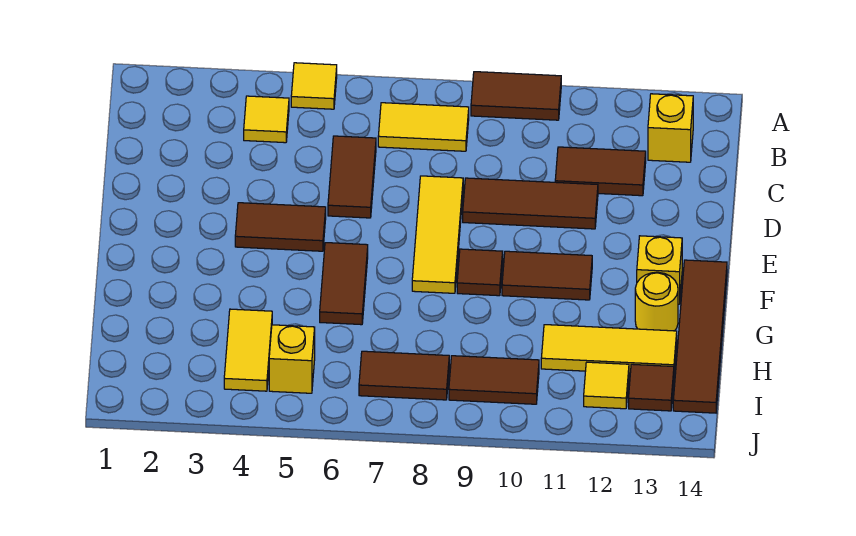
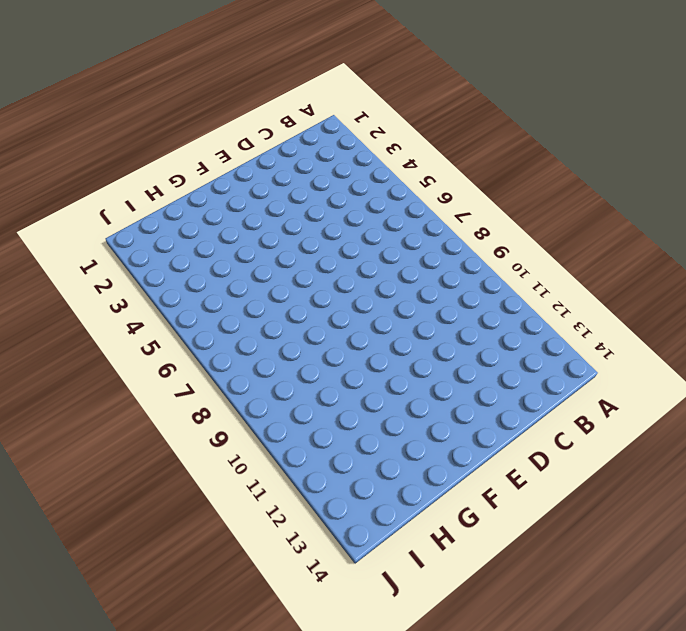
none -> yellow 1x1 tile [291,63,337,109]
none -> brown 1x2 tile [471,72,561,120]
none -> yellow 1x1 tile [244,96,289,143]

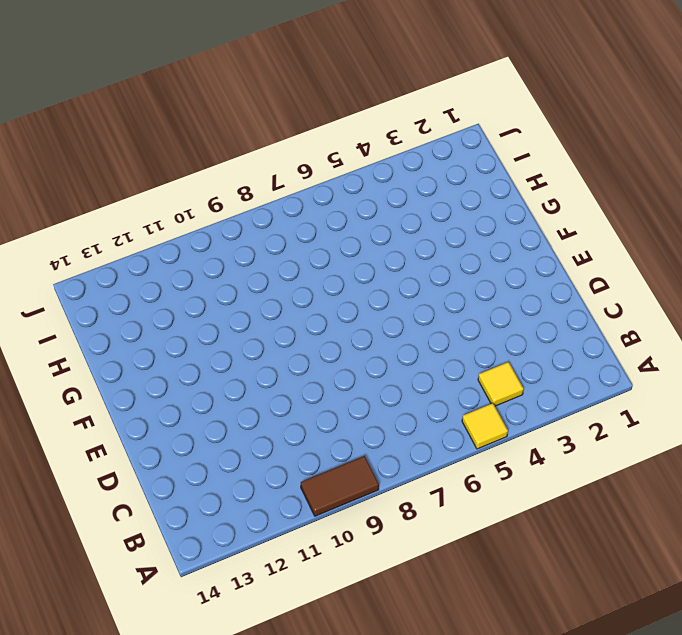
none -> yellow 1x2 tile [378,103,469,151]
none -> yellow 1x1 brick [648,94,693,162]
none -> brown 1x2 tile [328,136,376,218]

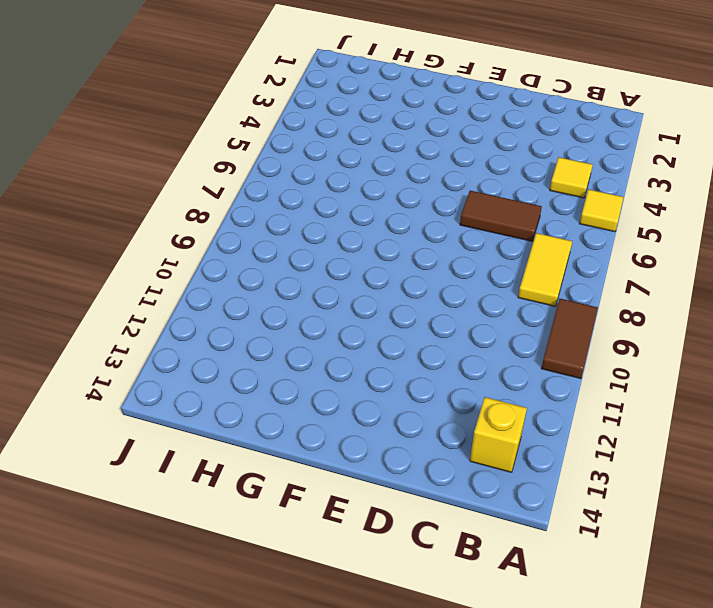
none -> brown 1x2 tile [555,147,646,196]
none -> yellow 1x3 tile [412,176,463,293]
none -> brown 1x3 tile [463,178,598,229]

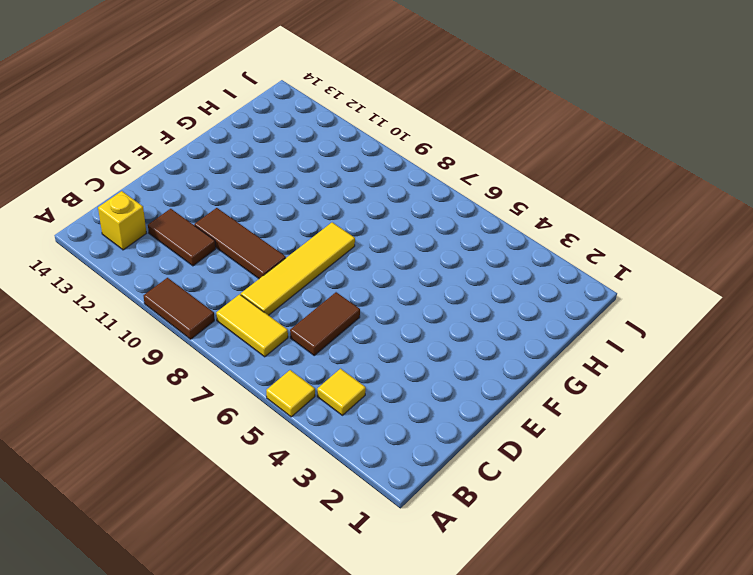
yellow 1x4 tile [241,222,355,315] -> yellow 1x3 tile [412,176,463,293]
none -> brown 1x2 tile [235,203,326,251]
none -> brown 1x2 tile [320,243,368,325]
none -> brown 1x1 tile [457,249,503,296]

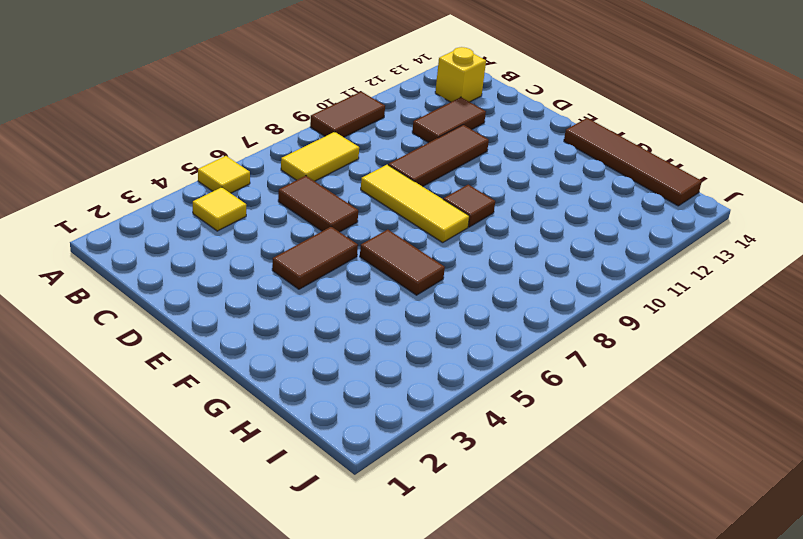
none -> brown 1x2 tile [502,251,592,300]
none -> yellow 1x1 brick [637,236,682,304]
none -> yellow 1x1 round brick [635,272,678,331]

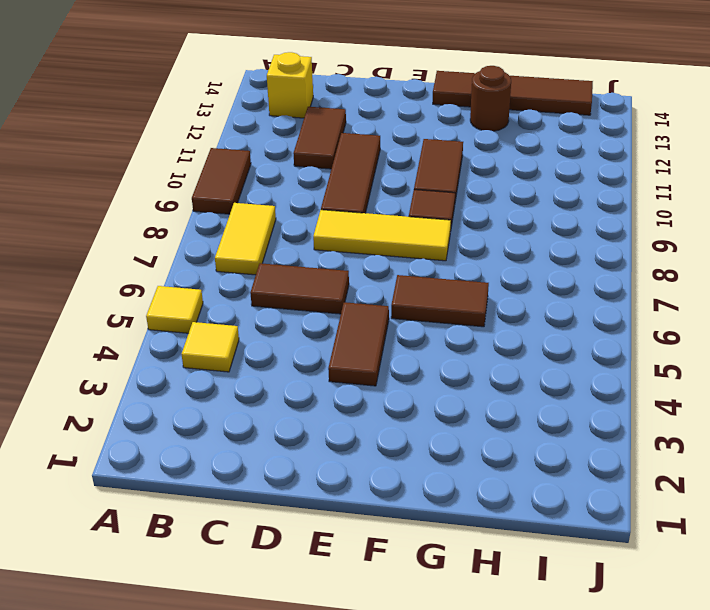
brown 1x1 round brick [470,66,511,131] -> yellow 1x1 round brick [635,272,678,331]
none -> yellow 1x1 brick [637,236,682,304]
none -> yellow 1x2 tile [224,309,272,391]
none -> yellow 1x3 tile [541,325,677,373]

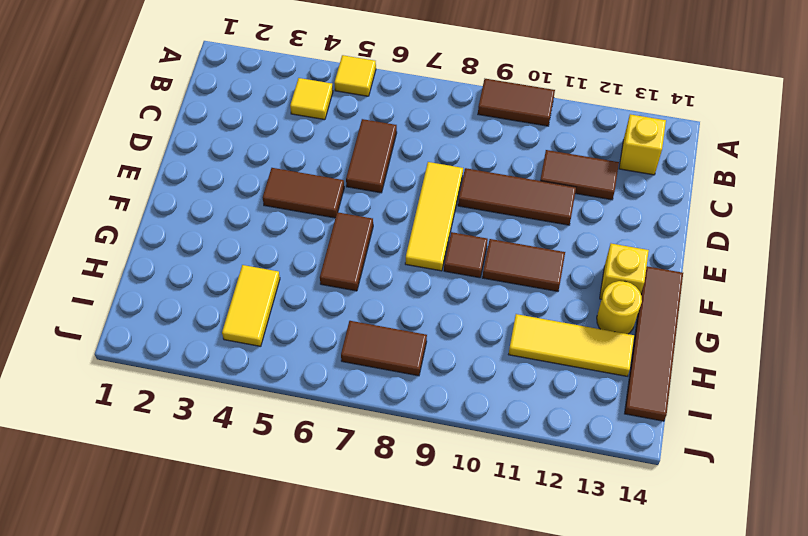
none -> yellow 1x2 tile [378,103,469,151]
none -> yellow 1x1 brick [269,325,315,393]
none -> brown 1x2 tile [449,356,539,404]

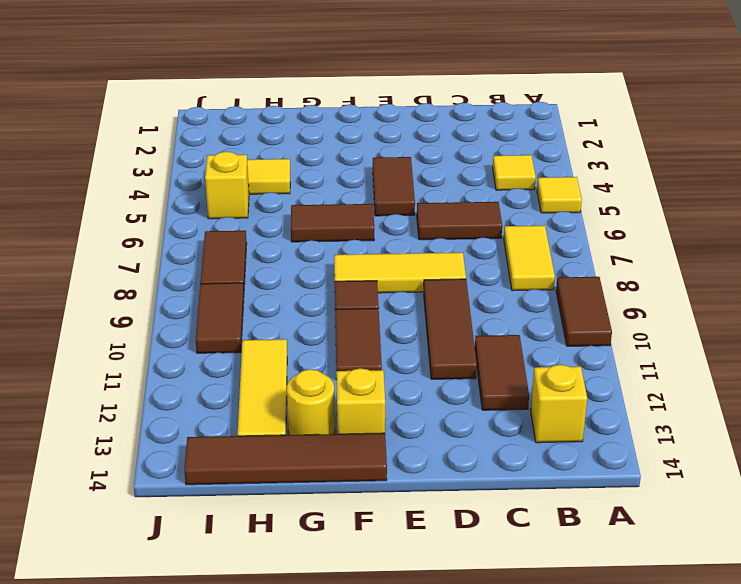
none -> yellow 1x1 tile [584,362,629,409]
none -> brown 1x1 tile [629,364,674,411]

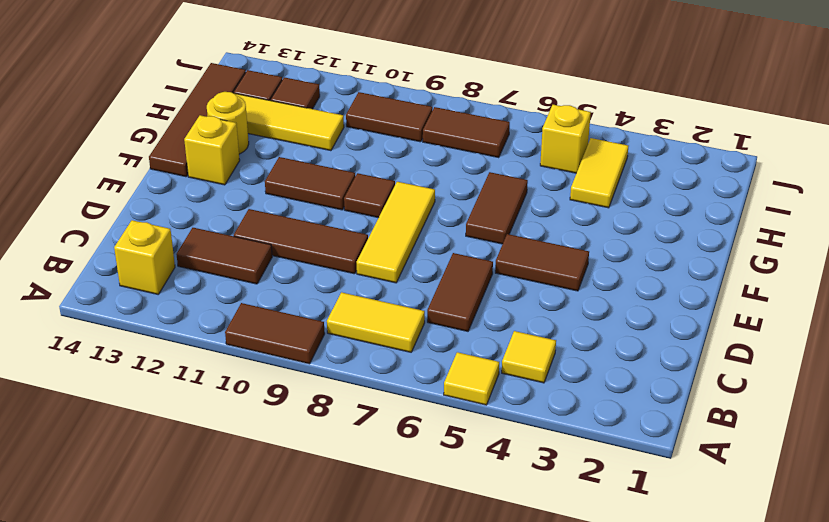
brown 1x1 tile [271,77,320,109] -> yellow 1x1 tile [584,362,629,409]

